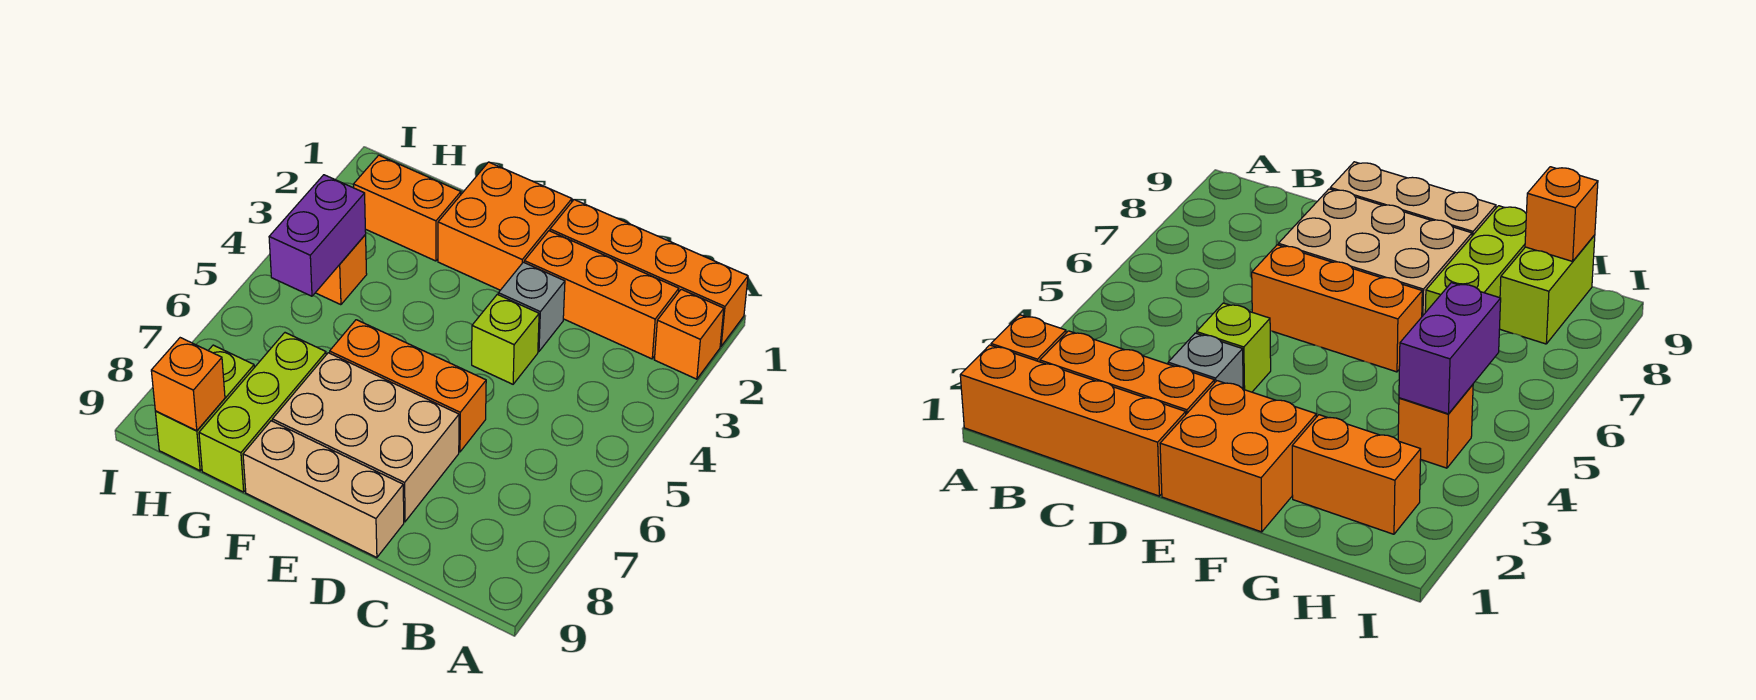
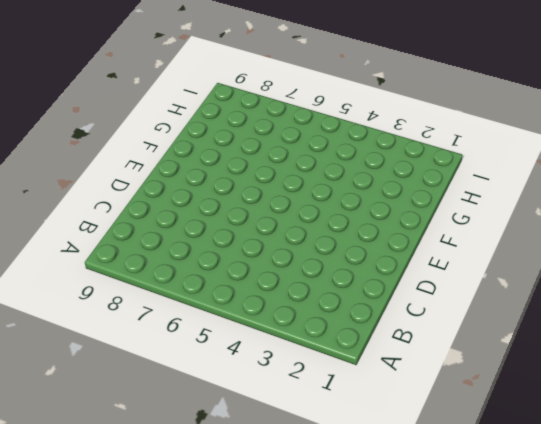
none -> orange 1x4 brick [550,200,748,346]
none -> orange 1x1 brick [654,289,724,379]
none -> orange 1x3 brick [524,231,679,359]

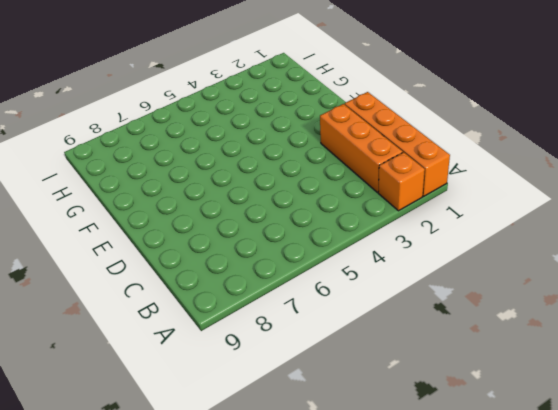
none -> grey 1x1 brick [498,262,565,351]
none -> lime 1x1 brick [472,294,539,384]
none -> orange 1x3 brick [330,320,486,452]

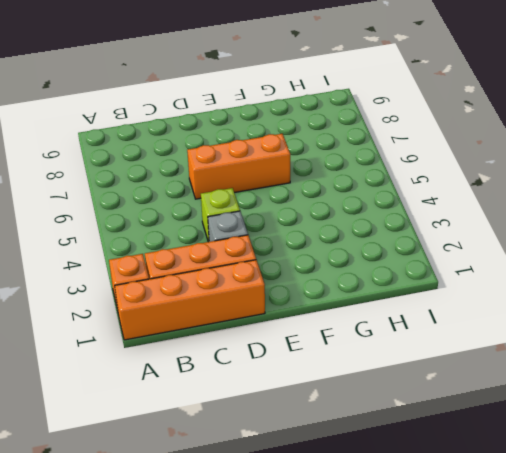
none -> tan 2x3 brick [272,353,459,522]
none -> tan 1x3 brick [243,421,404,558]
none -> orange 2x2 brick [438,162,572,290]

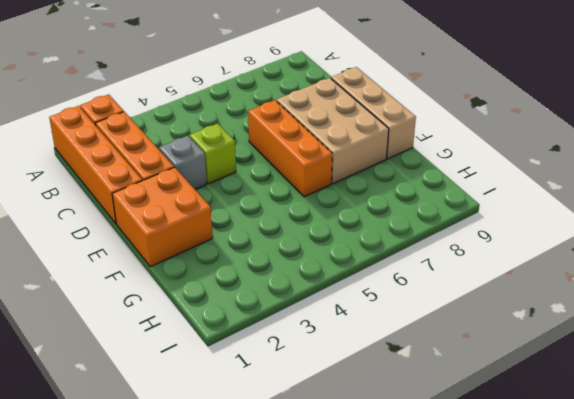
none -> orange 1x2 brick [353,155,461,261]
none -> lime 1x3 brick [199,333,326,492]
none -> orange 1x1 brick [316,235,367,305]

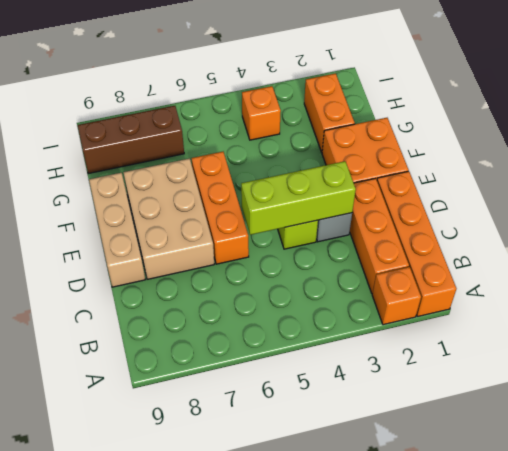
lime 1x3 brick [241,161,356,235] -> lime 1x3 brick moved to [199,333,326,492]
brown 1x3 brick [77,106,184,174] -> lime 1x2 brick [155,345,254,471]
none -> purple 1x2 brick [269,175,366,296]
none -> orange 1x1 brick [151,338,225,431]

